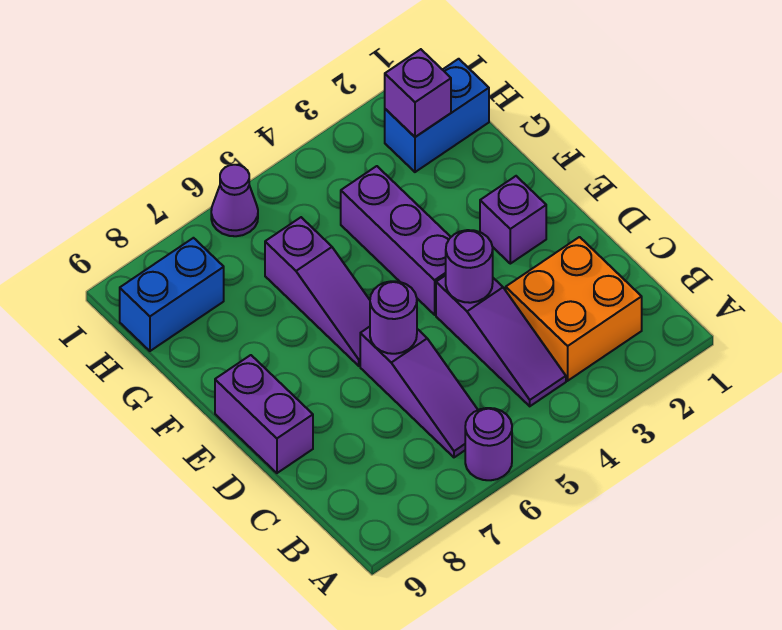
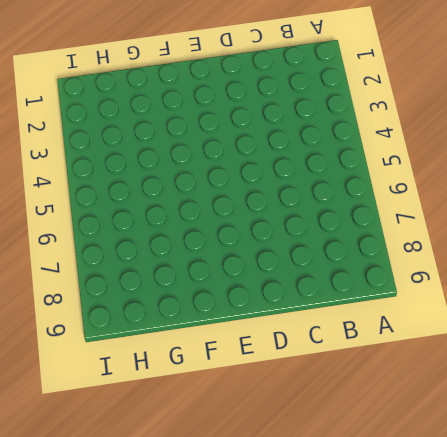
none -> purple 1x1 round brick [465,408,512,480]
none -> orange 2x2 brick [506,237,642,381]
none -> purple 1x3 slope [436,275,566,406]

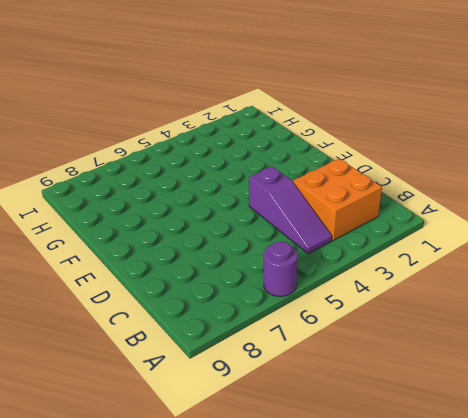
none -> purple 1x3 slope [360,327,478,457]
none -> purple 1x2 brick [215,355,313,473]
none -> purple 1x1 brick [480,176,546,264]

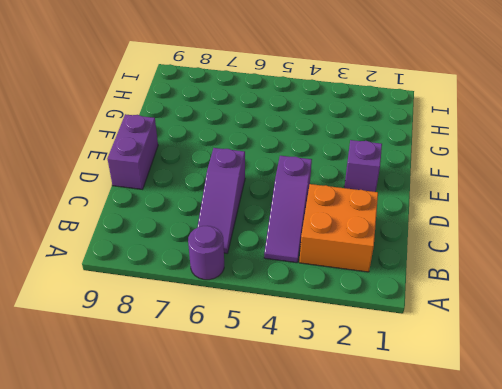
none -> purple 1x3 brick [341,166,451,315]
none -> purple 1x3 slope [265,217,370,366]
none -> blue 1x2 brick [385,59,489,172]

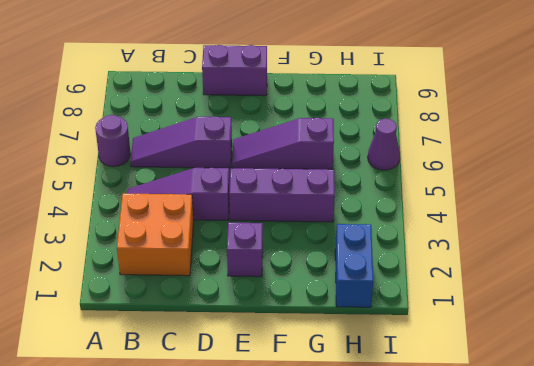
none -> blue 1x2 brick [120,238,224,351]
none -> purple 1x1 round brick [446,230,493,303]
none -> purple 1x1 round brick [370,281,417,354]

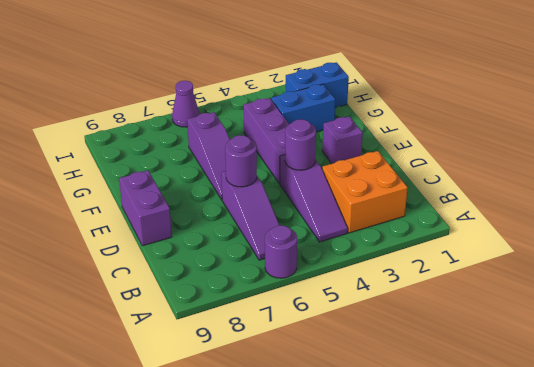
blue 1x2 brick [271,84,335,132] -> blue 1x2 brick moved to [120,238,224,351]
none -> purple 1x1 brick [385,49,451,137]

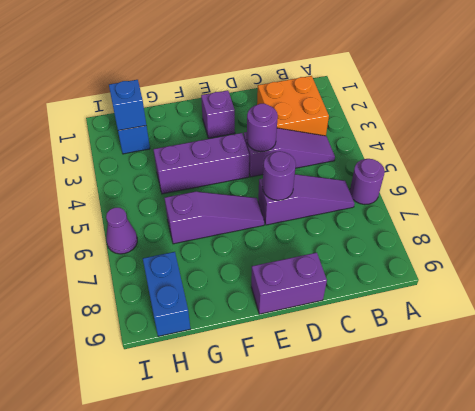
blue 1x1 brick [109,80,146,131] -> purple 1x1 brick [385,49,451,137]

